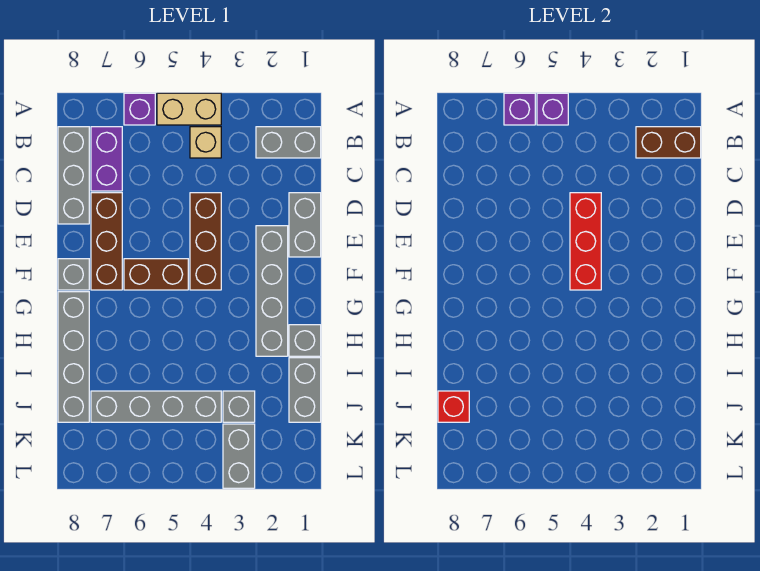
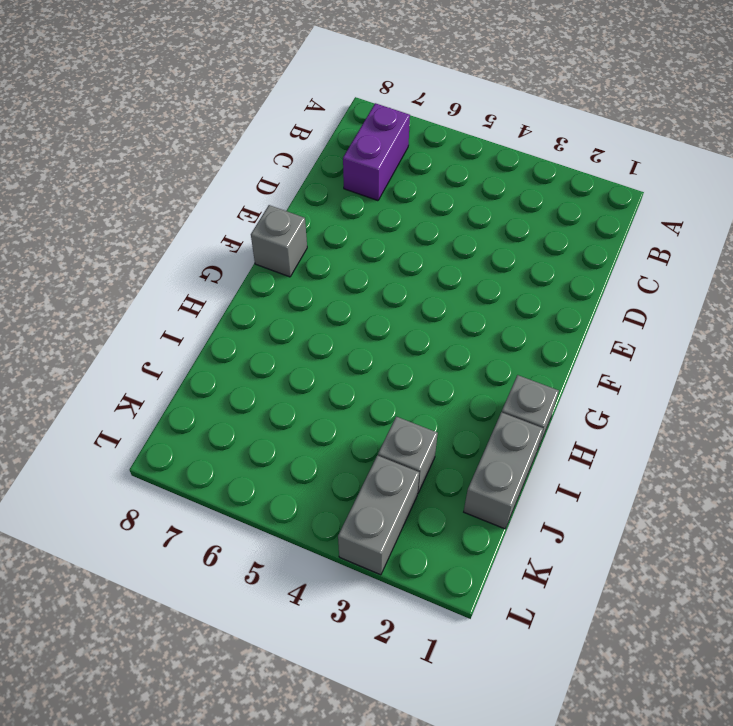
none -> tan 1x2 brick [157,93,221,125]
none -> purple 1x1 brick [124,93,155,125]
none -> grey 1x2 brick [256,127,321,158]

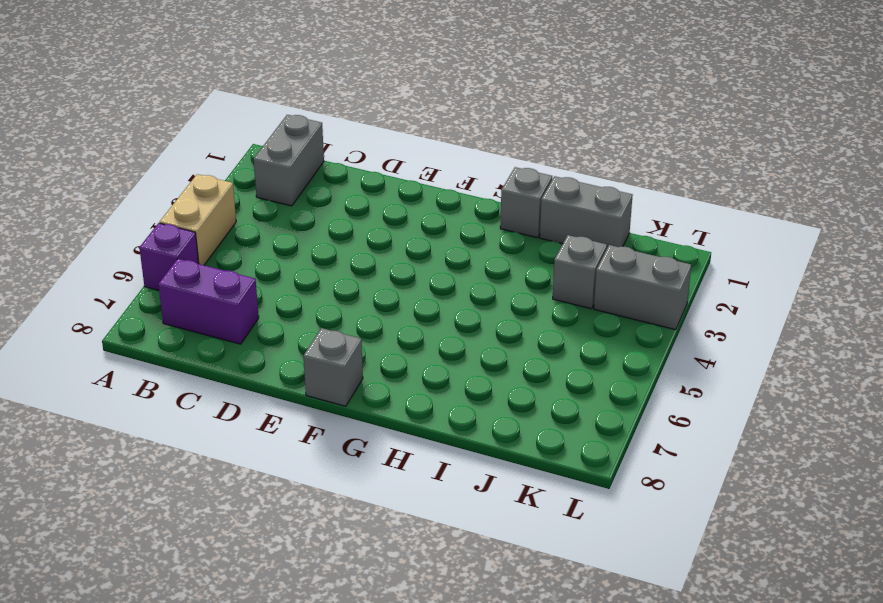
none -> tan 1x1 brick [190,127,221,158]
none -> grey 1x3 brick [58,127,89,224]
none -> grey 1x2 brick [289,193,321,257]

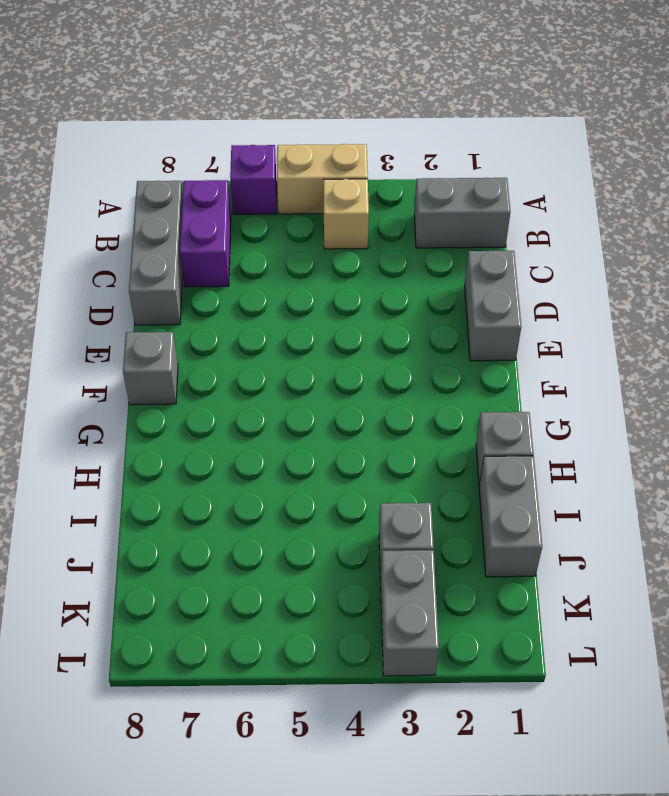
none -> brown 1x3 brick [190,193,221,290]
none -> brown 1x3 brick [91,193,122,290]
none -> grey 1x4 brick [256,226,288,356]

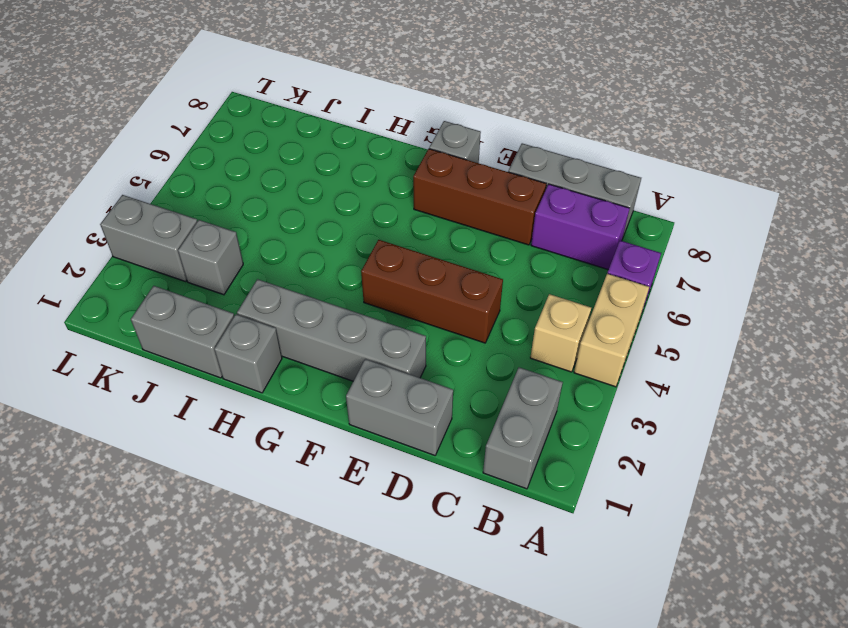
none -> brown 1x2 brick [124,259,188,290]
none -> grey 1x4 brick [58,292,89,422]
none -> grey 1x4 brick [91,391,221,422]

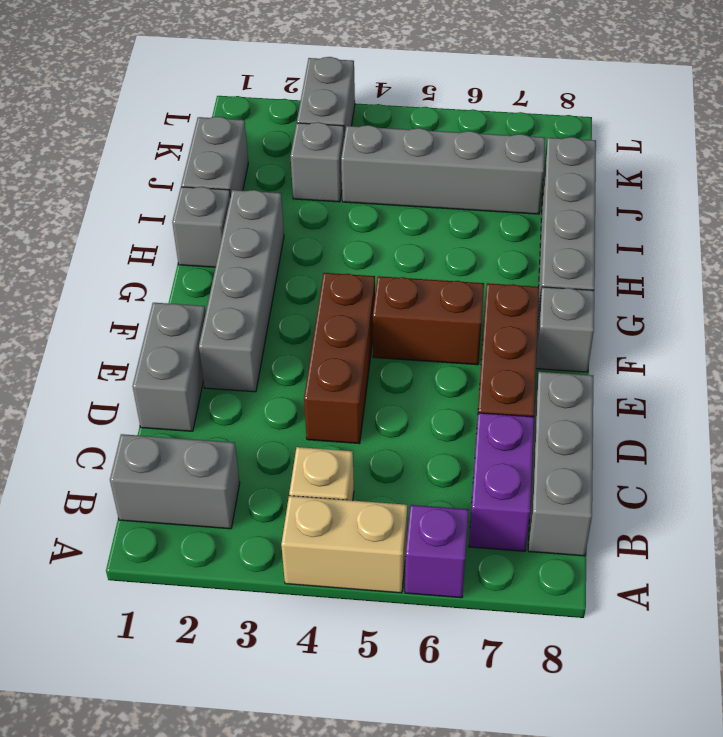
none -> purple 1x1 brick [537,93,568,125]
none -> purple 1x1 brick [504,93,535,125]
none -> brown 1x2 brick [636,127,701,158]

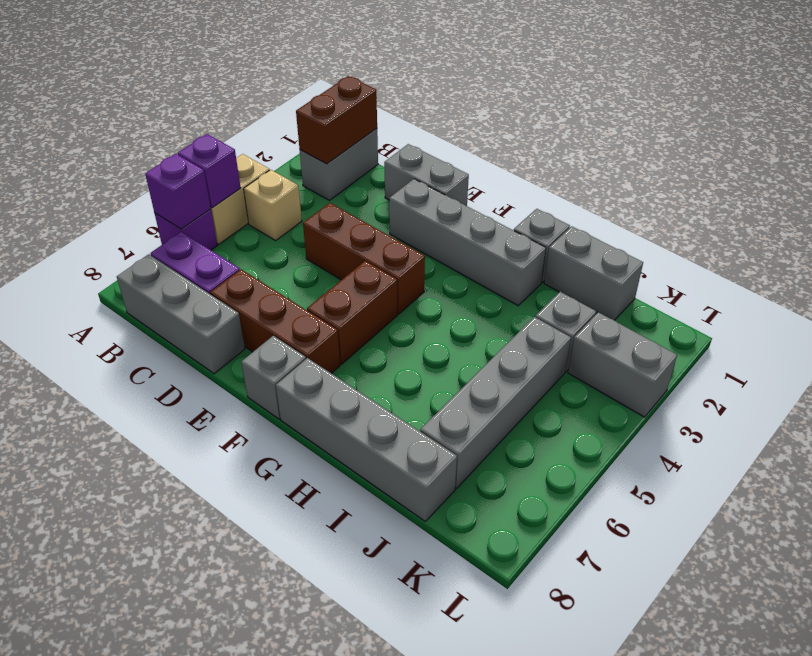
none -> red 1x3 brick [570,193,601,290]
none -> red 1x1 brick [438,391,469,422]

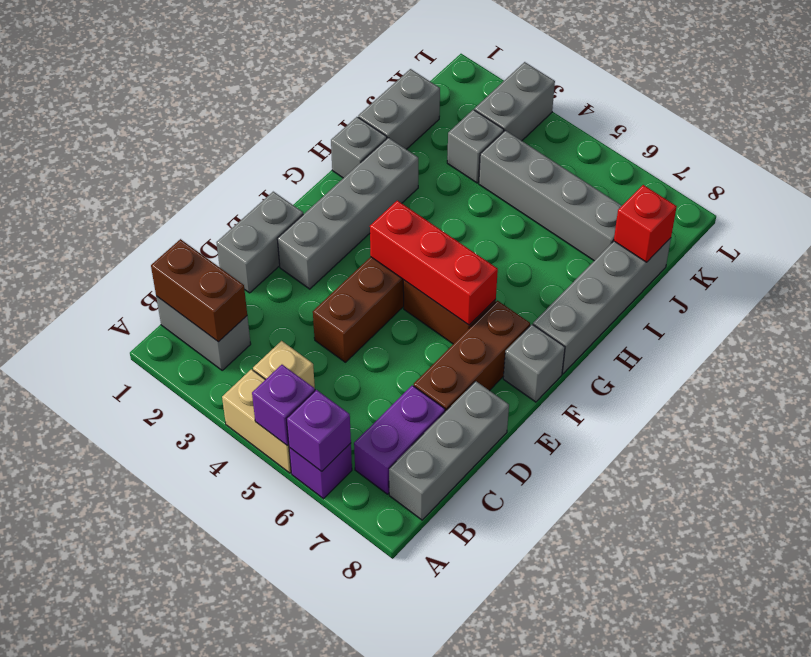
red 1x3 brick [370,201,498,325] -> red 1x3 brick turned to [570,193,601,290]

